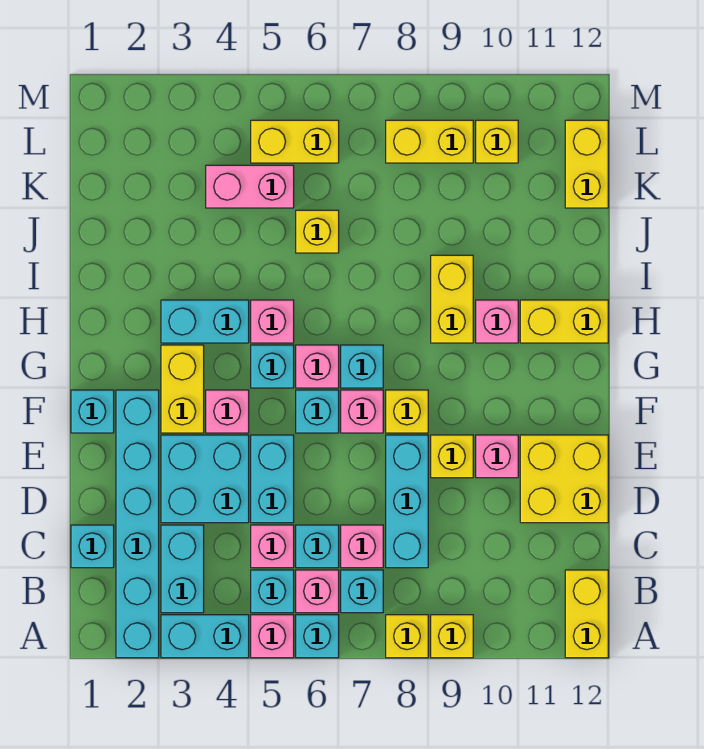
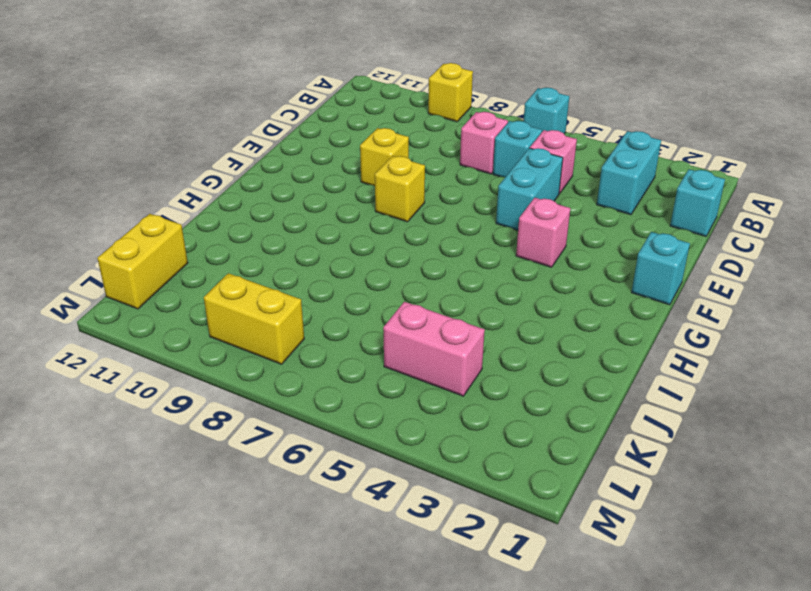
none -> cyan 1x6 brick [116,390,159,658]
none -> cyan 1x2 brick [161,615,249,658]
none -> pink 1x1 brick [251,615,294,658]
none -> yellow 1x1 brick [386,615,428,658]

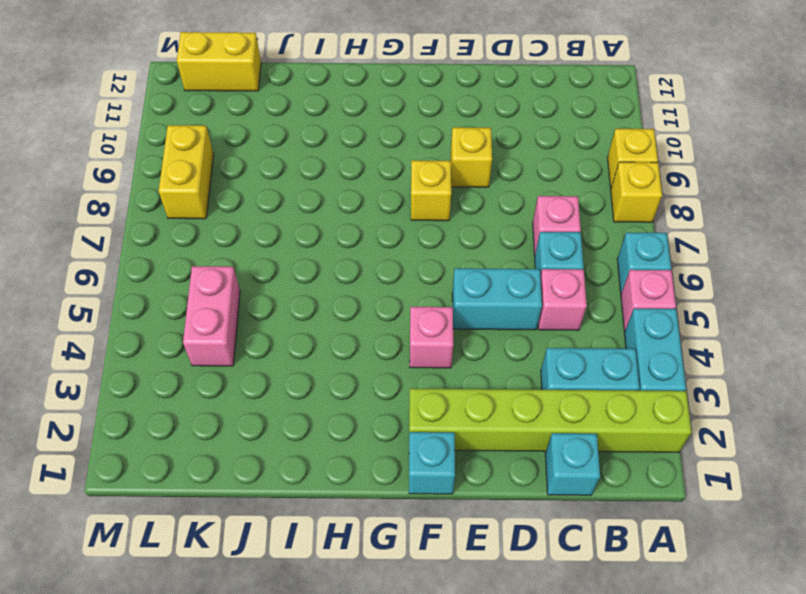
lime 1x6 brick [409,389,691,452] -> cyan 1x6 brick [116,390,159,658]
none -> yellow 1x2 brick [565,570,608,658]
none -> cyan 1x1 brick [251,570,294,613]
none -> pink 1x1 brick [296,570,339,613]
none -> cyan 1x1 brick [341,570,383,613]

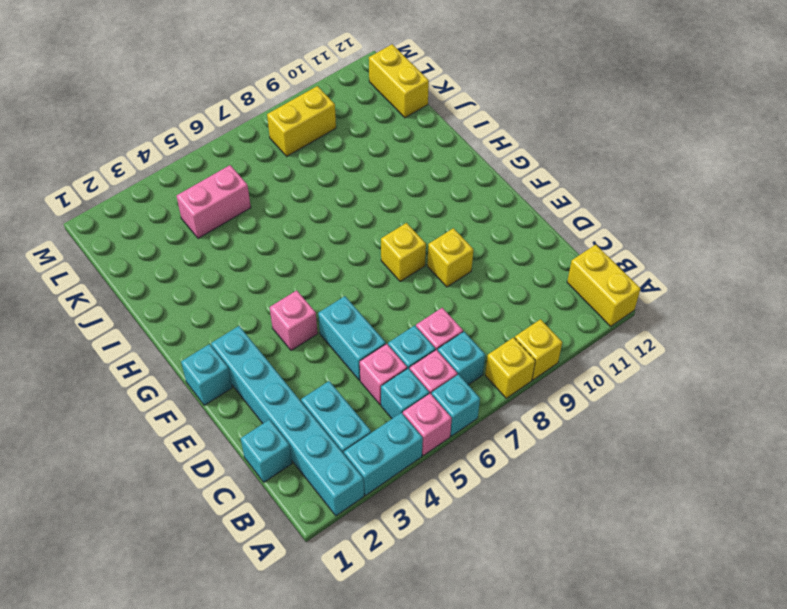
none -> cyan 1x3 brick [386,435,428,568]
none -> cyan 2x2 brick [161,435,249,523]
none -> yellow 2x2 brick [520,435,608,523]
none -> pink 1x1 brick [476,435,518,478]

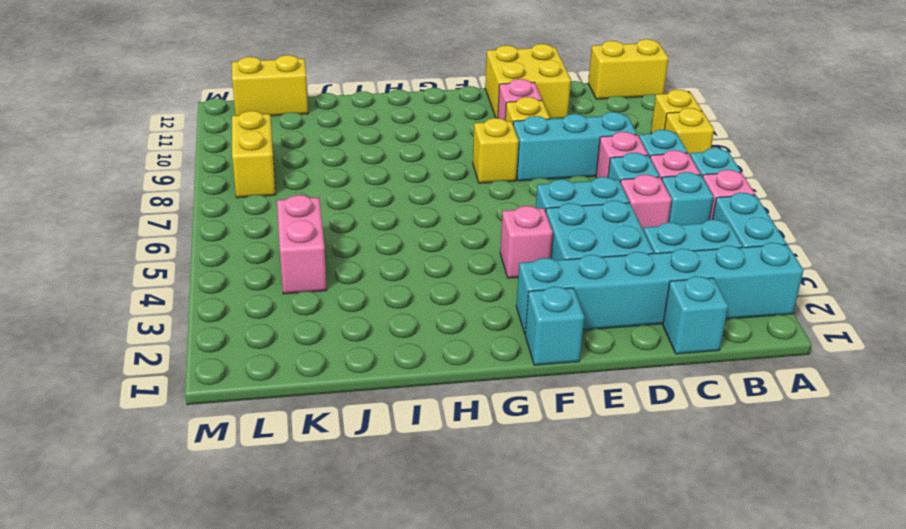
none -> yellow 1x2 brick [161,345,204,433]
none -> cyan 1x1 brick [296,390,339,433]
none -> pink 1x1 brick [341,390,383,433]
none -> cyan 1x1 brick [251,345,294,388]

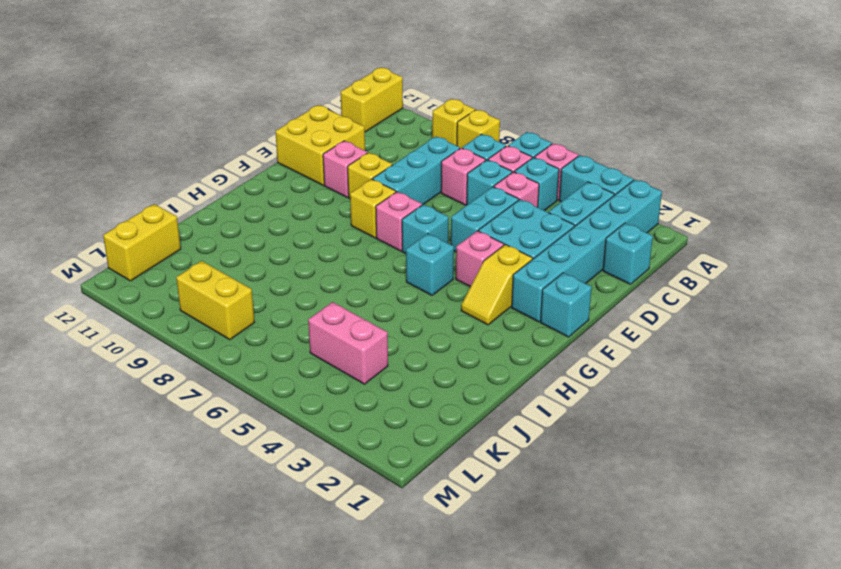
yellow 1x2 slope [461,245,533,325] -> yellow 1x2 brick [161,345,204,433]
none -> pink 1x1 brick [296,345,339,388]
none -> cyan 1x1 brick [341,345,383,388]
none -> cyan 1x2 brick [161,300,249,343]
none -> pink 1x1 brick [251,300,294,343]

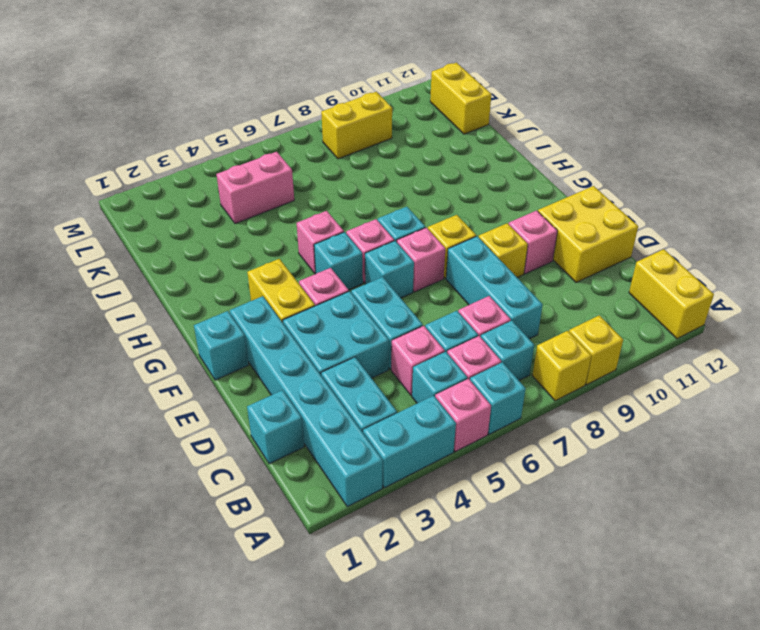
none -> cyan 1x2 brick [161,300,249,343]
none -> yellow 1x2 brick [431,255,473,343]
none -> pink 1x1 brick [476,300,518,343]
none -> yellow 1x2 brick [520,300,608,343]

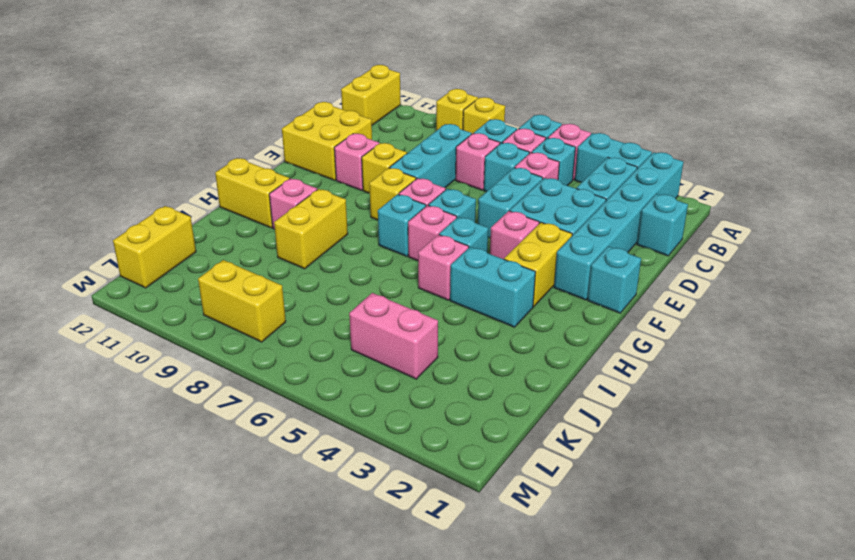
none -> yellow 1x1 brick [296,210,339,253]
none -> yellow 1x2 brick [251,120,339,163]
none -> yellow 1x1 brick [476,120,518,163]

